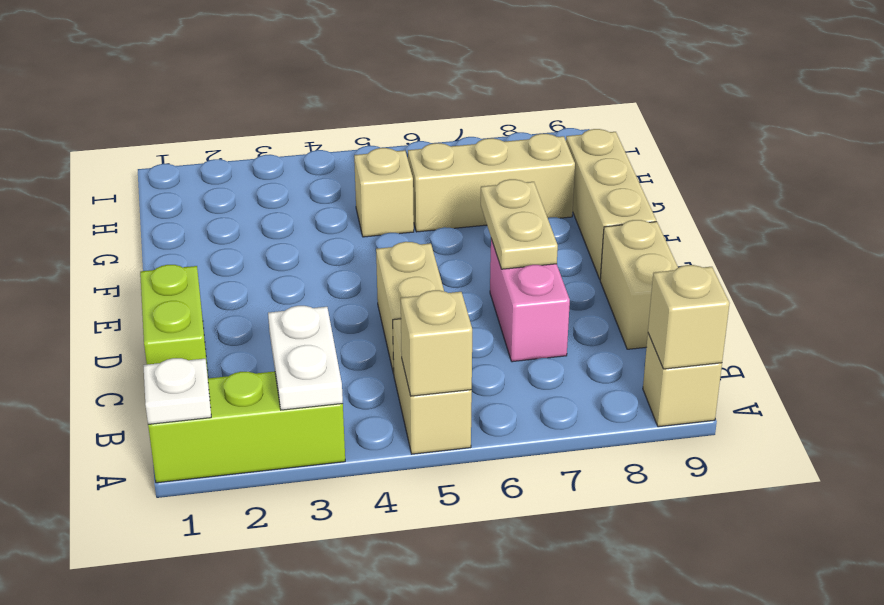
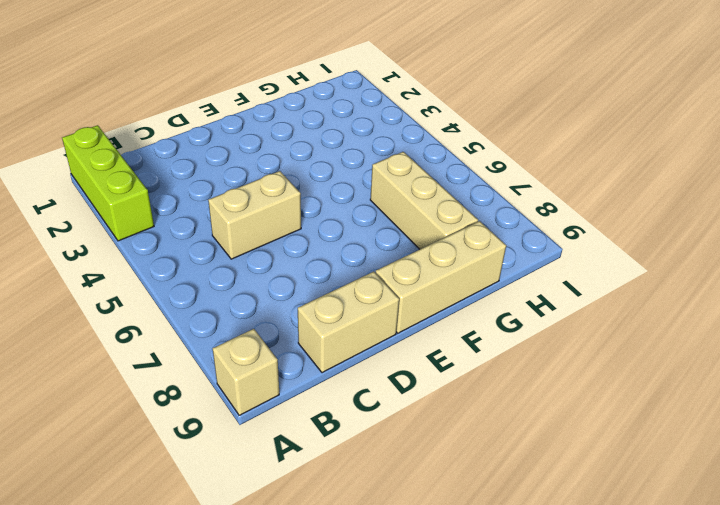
none -> tan 1x2 brick [393,319,472,454]
none -> lime 1x2 brick [140,265,208,376]
none -> pink 1x2 brick [490,239,570,362]

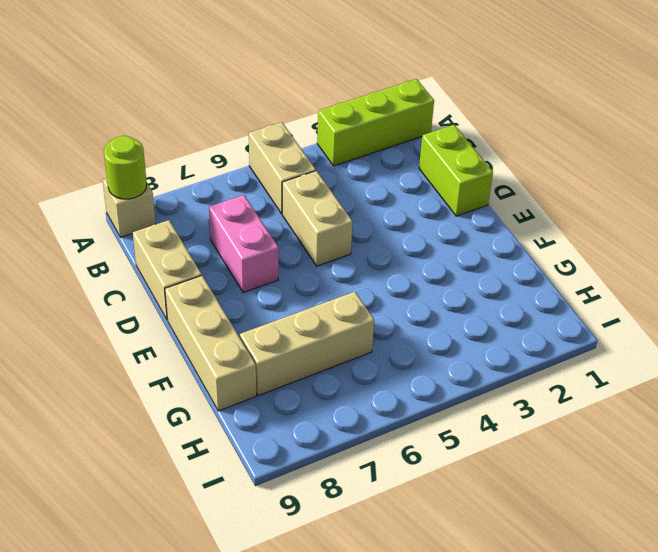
lime 1x1 round brick [104,136,147,199] -> tan 1x1 brick [648,265,730,369]
none -> tan 1x1 brick [354,148,414,237]
none -> white 1x1 plate [143,358,211,424]
none -> white 1x2 plate [268,306,343,410]

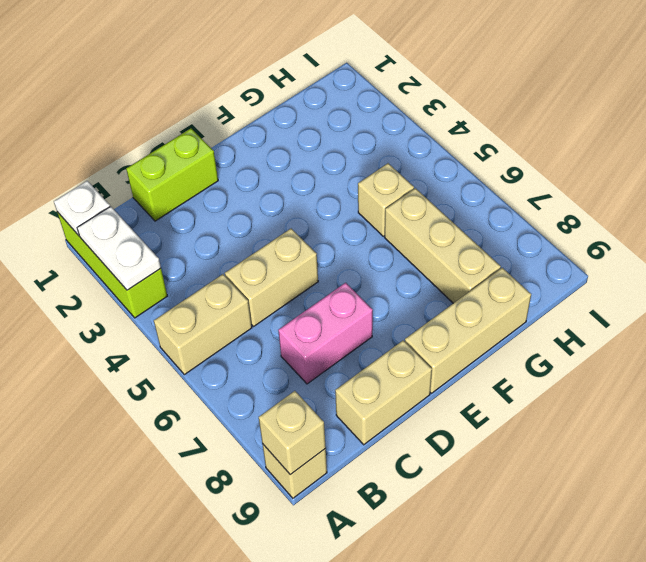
white 1x2 plate [77,206,161,290] -> white 1x2 plate turned to [268,306,343,410]
none -> tan 1x1 brick [401,290,472,396]
none -> tan 1x2 plate [481,179,558,269]

